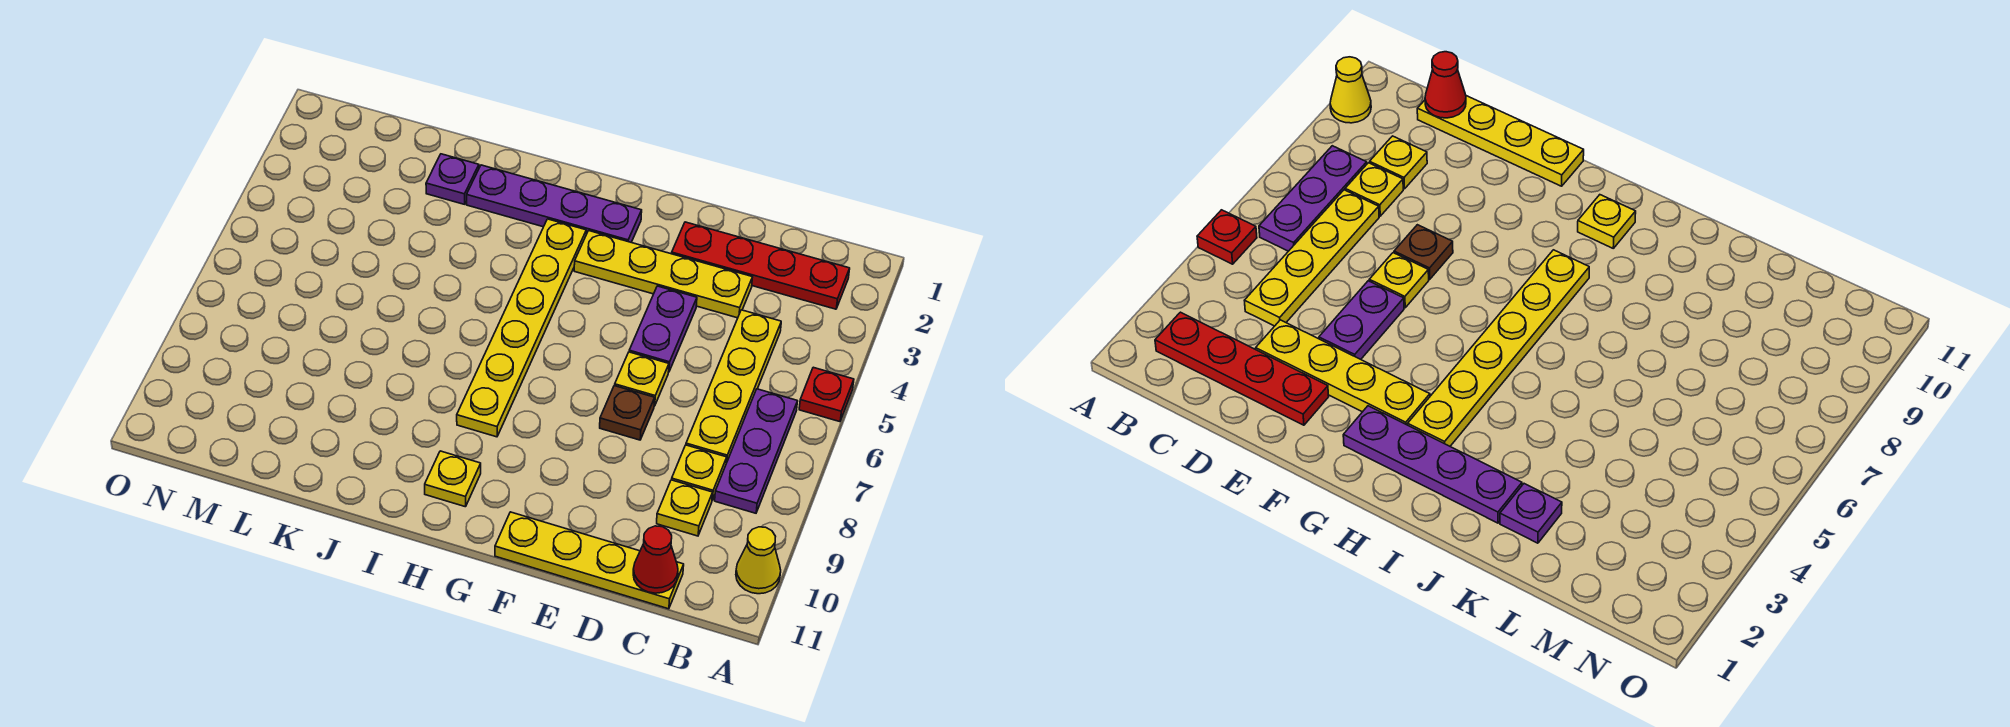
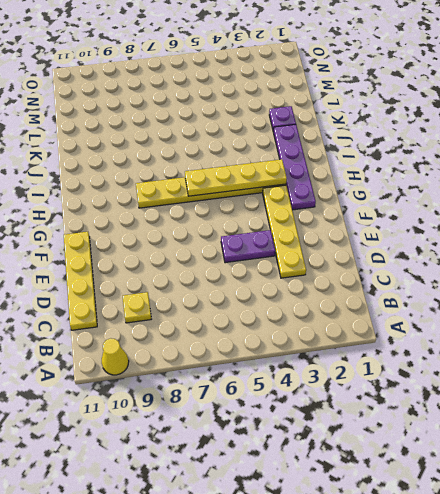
yellow 1x4 plate [185,159,287,196] -> yellow 1x4 plate moved to [686,310,781,463]
none -> red 1x1 plate [799,367,854,422]
none -> red 1x4 plate [672,222,850,309]
none -> purple 1x3 plate [715,389,797,513]

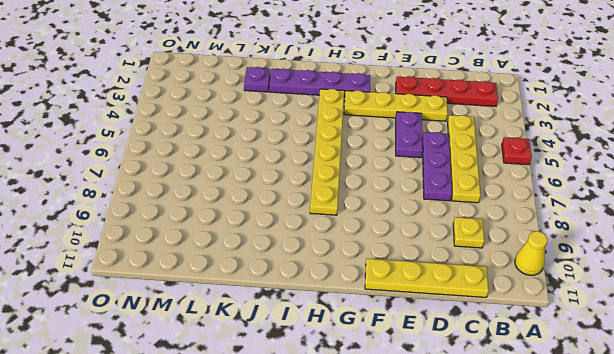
purple 1x3 plate [422,132,452,201] -> purple 1x3 plate moved to [715,389,797,513]
none -> yellow 1x1 plate [672,445,727,500]
none -> yellow 1x1 plate [615,352,669,406]
none -> brown 1x1 plate [600,386,655,440]

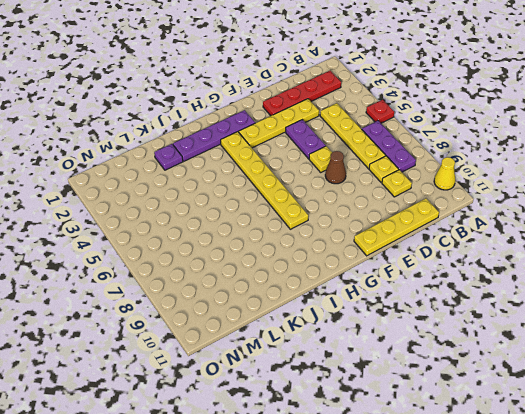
brown 1x1 cone [325,151,346,184] -> brown 1x1 plate [600,386,655,440]
none -> yellow 1x1 plate [425,451,481,507]
none -> red 1x1 cone [633,526,678,593]

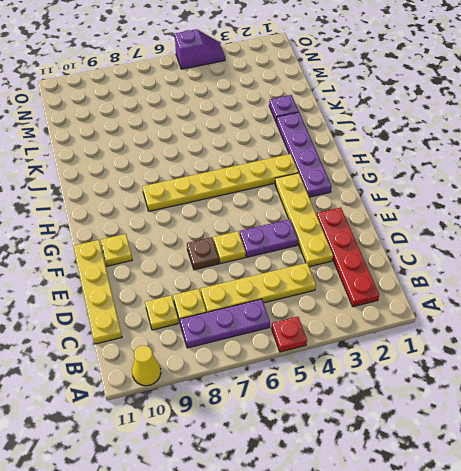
yellow 1x1 plate [101,234,132,266] -> yellow 1x1 plate moved to [425,451,481,507]
purple 1x2 slope [175,29,225,69] -> none
none -> red 1x1 cone [633,526,678,593]

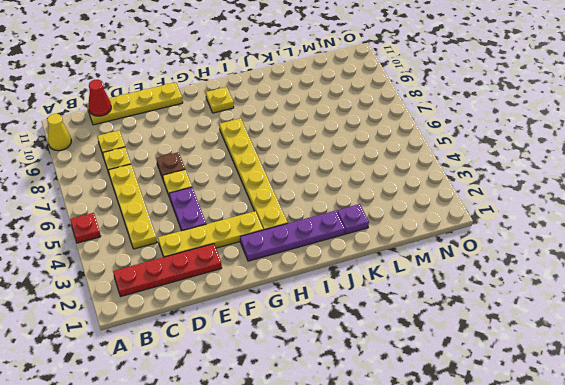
none -> purple 1x3 plate [715,389,797,513]

